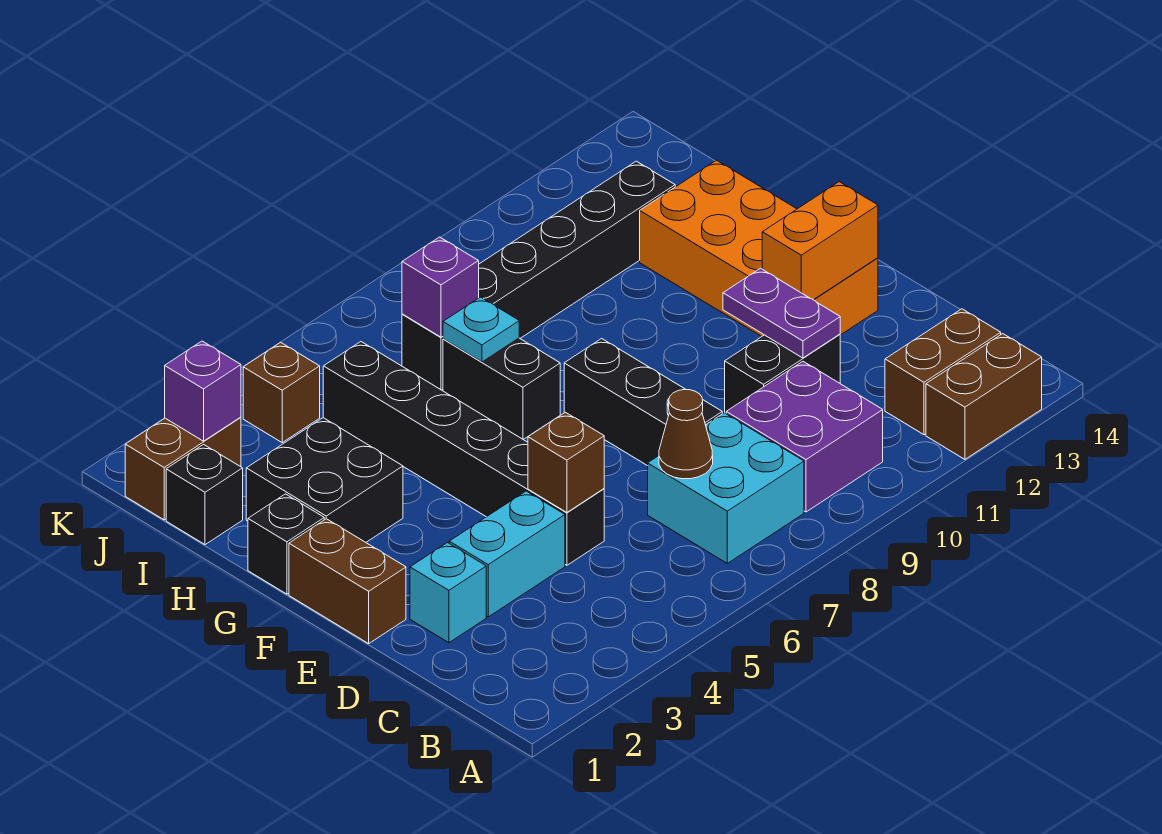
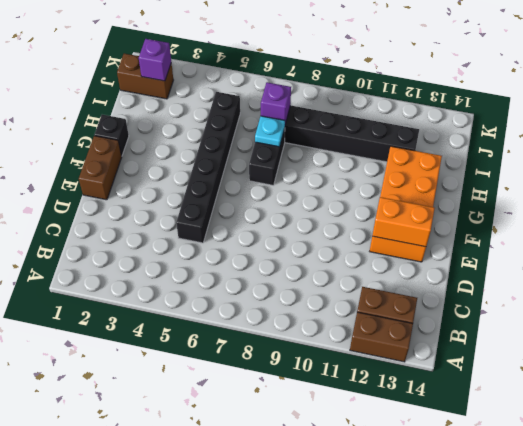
none -> cyan 2x2 brick [648,413,804,563]
none -> purple 2x2 brick [726,361,883,512]
none -> cyan 1x1 brick [410,543,486,643]

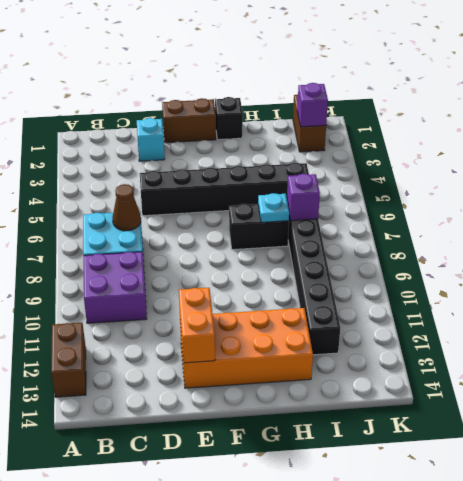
none -> brown 1x2 brick [885,309,1001,435]
none -> cyan 1x2 brick [449,491,565,617]
none -> black 1x3 brick [564,339,722,466]

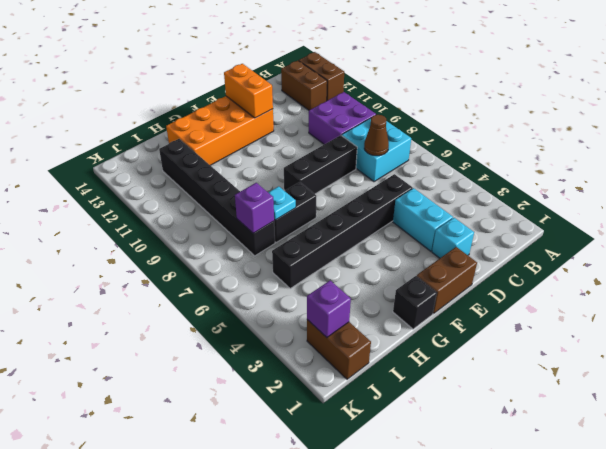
none -> black 1x2 brick [725,334,840,413]
none -> black 2x2 brick [246,418,403,542]
none -> black 1x1 brick [166,444,243,545]

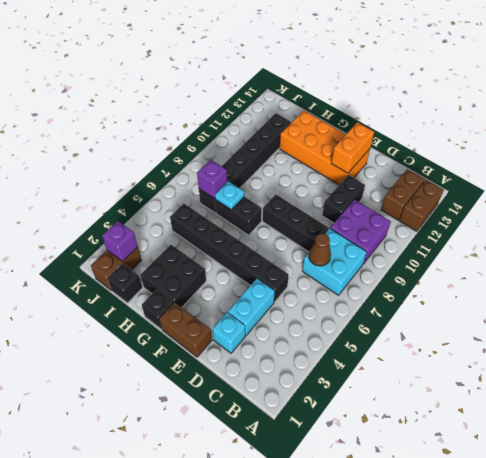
none -> brown 1x1 brick [243,342,320,442]
none -> brown 1x1 brick [528,412,604,512]
none -> purple 1x2 plate [723,268,840,358]

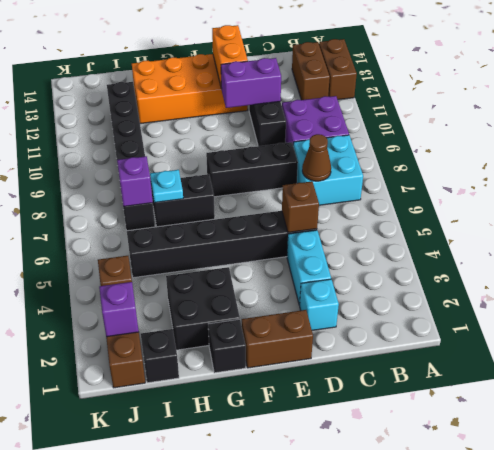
purple 1x2 brick [221,58,281,108] -> purple 1x2 plate [723,268,840,358]

